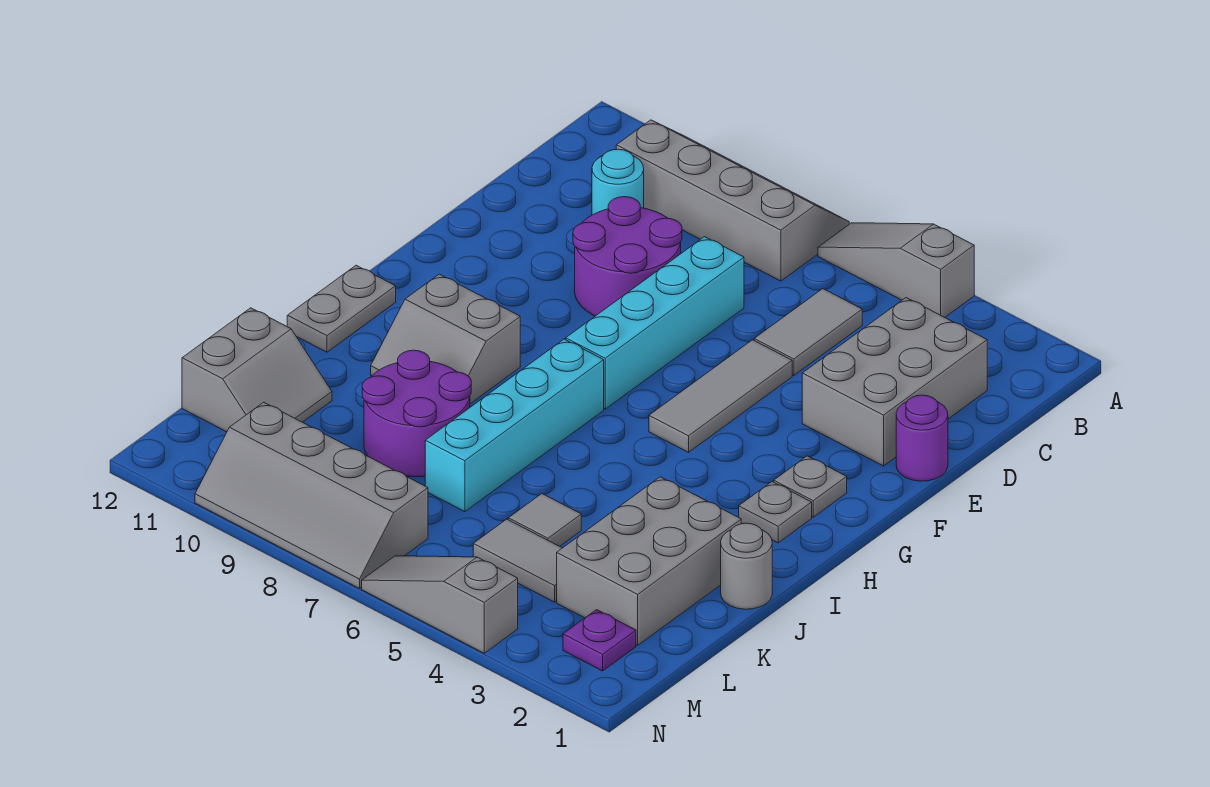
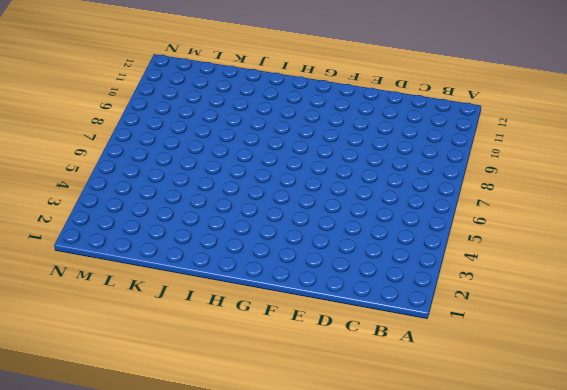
none -> grey 1x3 slope [818,223,974,317]
none -> grey 2x4 slope [616,120,849,281]
none -> grey 2x3 brick [802,298,987,466]

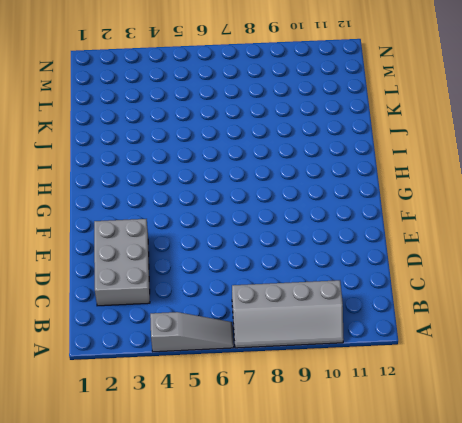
none -> grey 1x2 tile [754,289,862,376]
none -> cyan 1x1 round brick [592,149,644,215]
none -> cyan 1x4 brick [566,237,744,409]

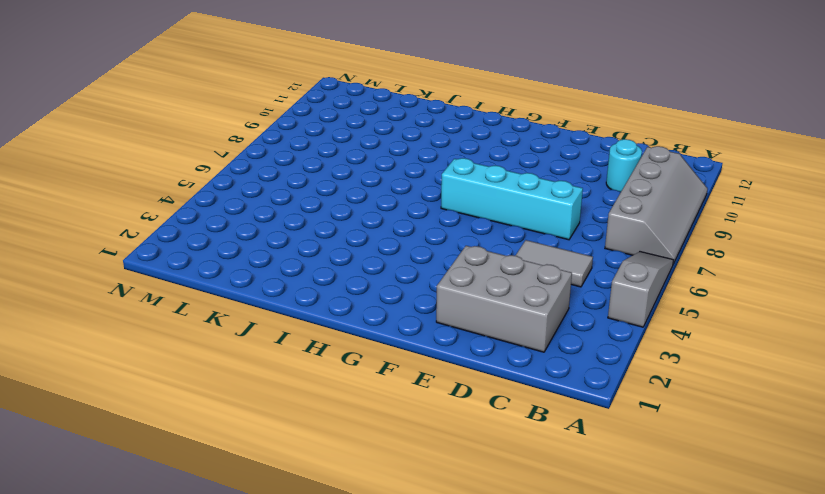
none -> purple 2x2 round brick [573,197,682,316]
none -> purple 1x1 round brick [896,395,948,481]
none -> grey 1x3 tile [649,340,792,452]

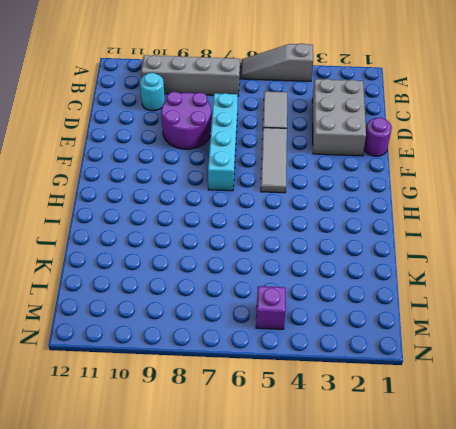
purple 1x1 brick [256,286,286,329] -> none
none -> grey 1x1 plate [774,456,847,517]
none -> grey 1x1 plate [739,482,812,543]
none -> cyan 1x4 brick [425,339,604,512]

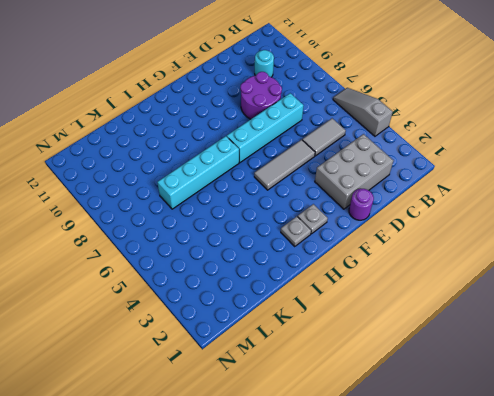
none -> grey 2x4 slope [616,120,849,281]
none -> grey 2x2 slope [371,274,520,404]
none -> grey 1x2 plate [287,265,396,352]

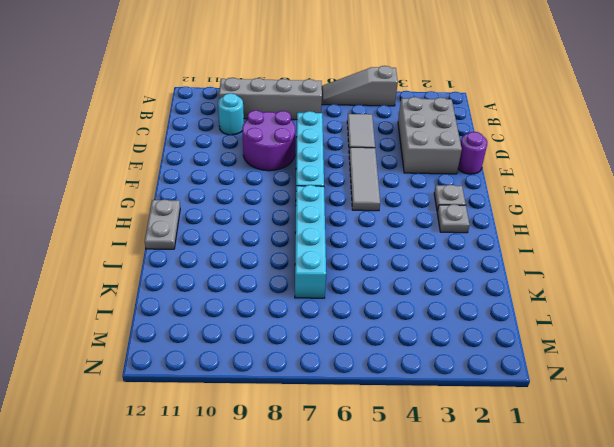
none -> grey 2x2 slope [371,274,520,404]
none -> grey 1x1 round brick [721,523,772,609]
none -> grey 2x3 brick [557,477,741,645]

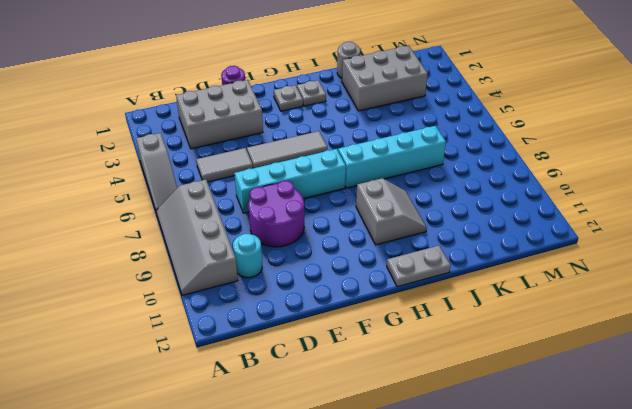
none -> purple 2x2 round brick [362,350,471,477]
none -> grey 1x1 tile [508,494,581,546]
none -> grey 2x2 slope [182,308,332,432]

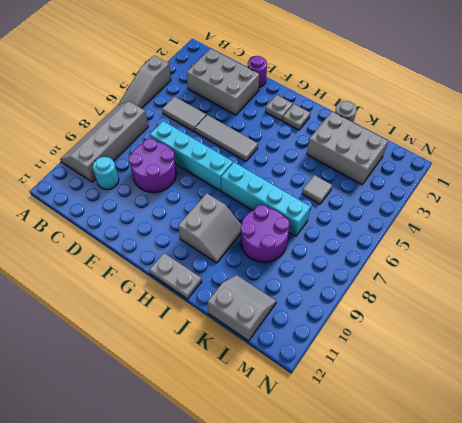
none -> grey 1x2 tile [473,519,562,602]
none -> purple 1x1 plate [563,610,636,671]
none -> grey 2x4 slope [195,402,428,588]

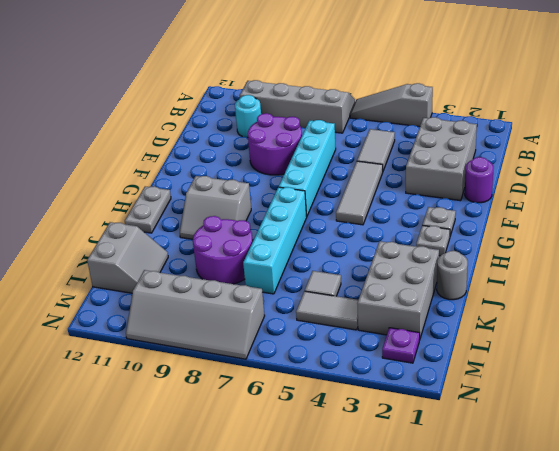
none -> grey 1x3 slope [362,556,518,653]

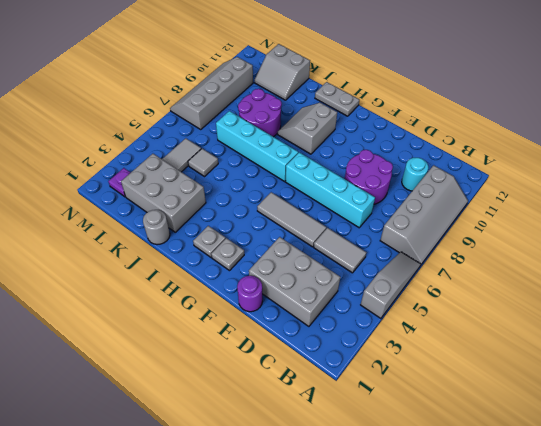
none -> grey 1x3 slope [362,556,518,653]

